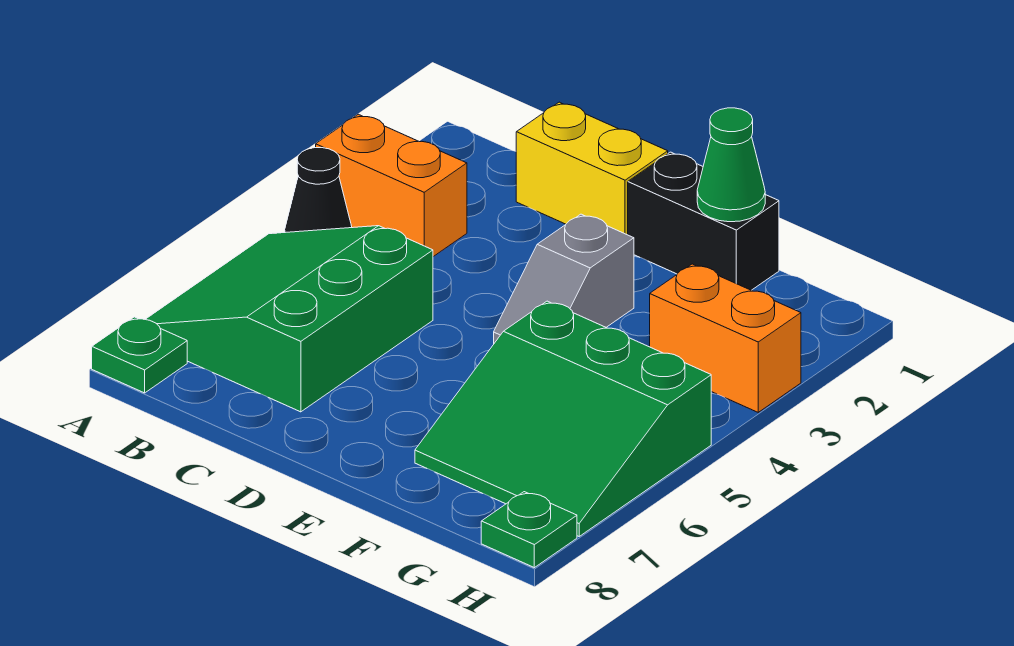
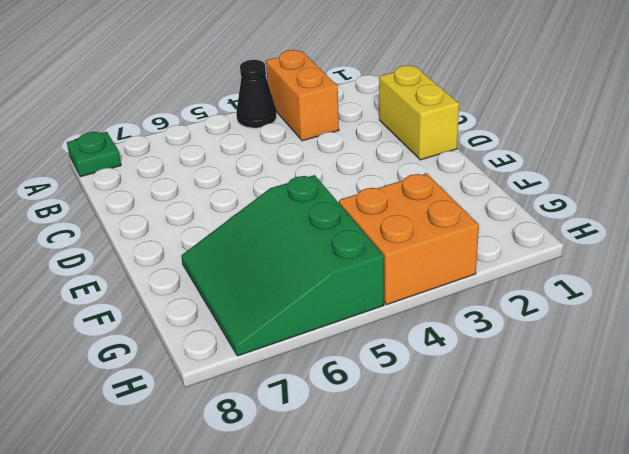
orange 2x2 brick [339,173,479,305] -> orange 1x2 brick [650,264,801,412]
none -> green 3x3 slope [145,226,433,412]
none -> black 1x2 brick [628,152,779,290]

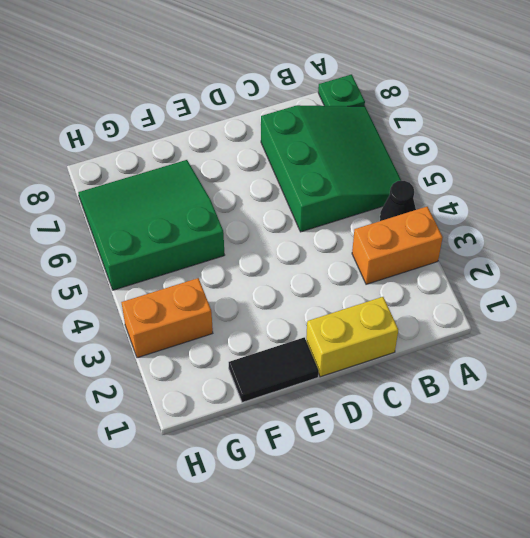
black 1x2 tile [229,337,319,402] -> black 1x2 brick [628,152,779,290]
none -> grey 1x2 slope [494,214,634,343]
none -> green 1x1 plate [481,492,577,568]

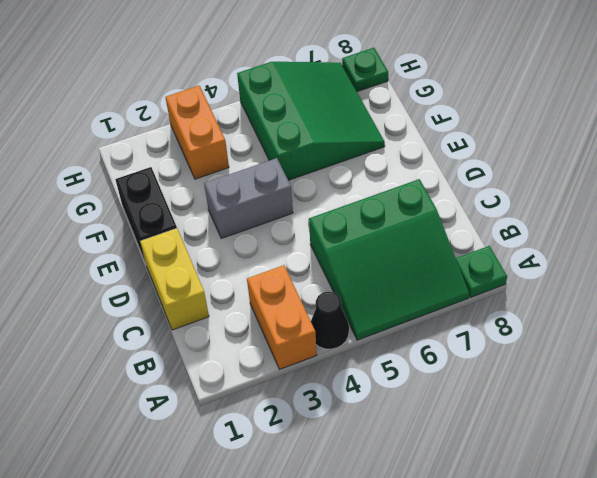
grey 1x2 brick [204,158,293,239] -> grey 1x2 slope [494,214,634,343]
none -> green 1x1 cone [697,108,765,222]

